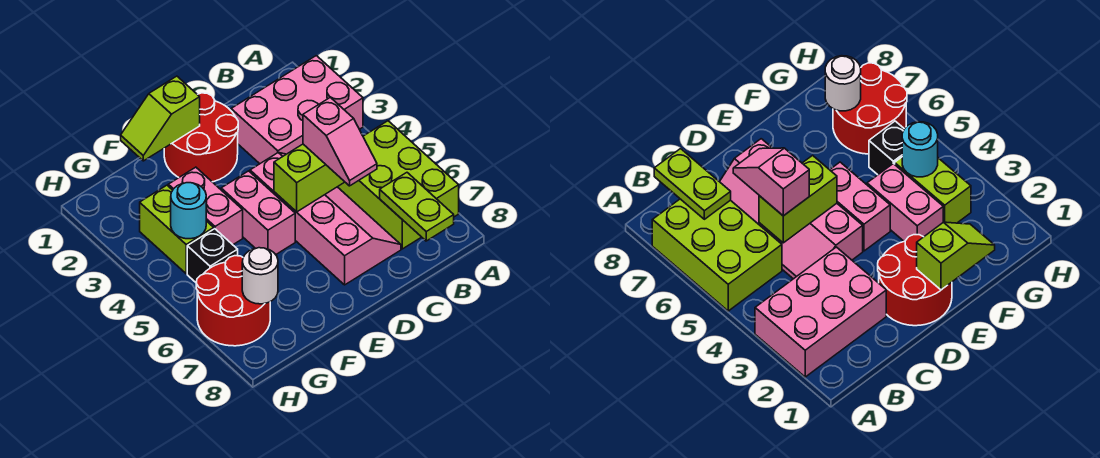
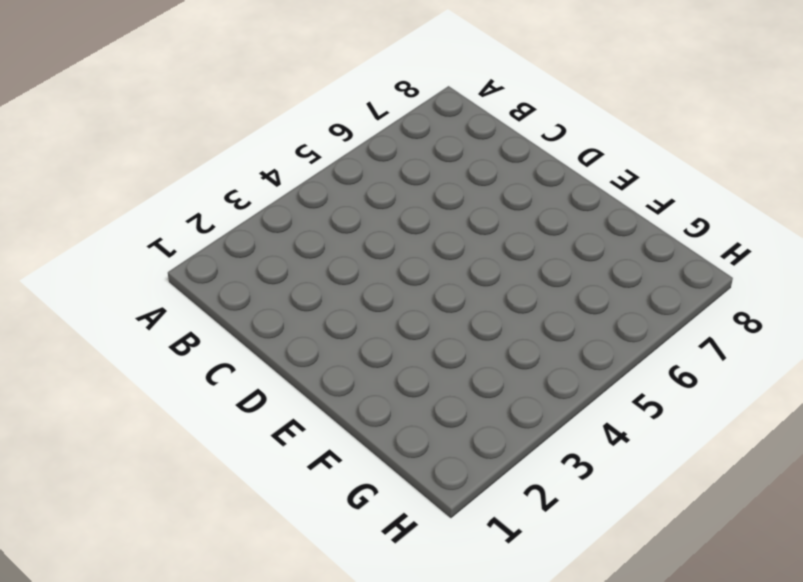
none -> pink 2x3 brick [231,56,363,164]
none -> lime 2x3 brick [338,121,459,249]
none -> pink 2x4 slope [250,153,401,285]

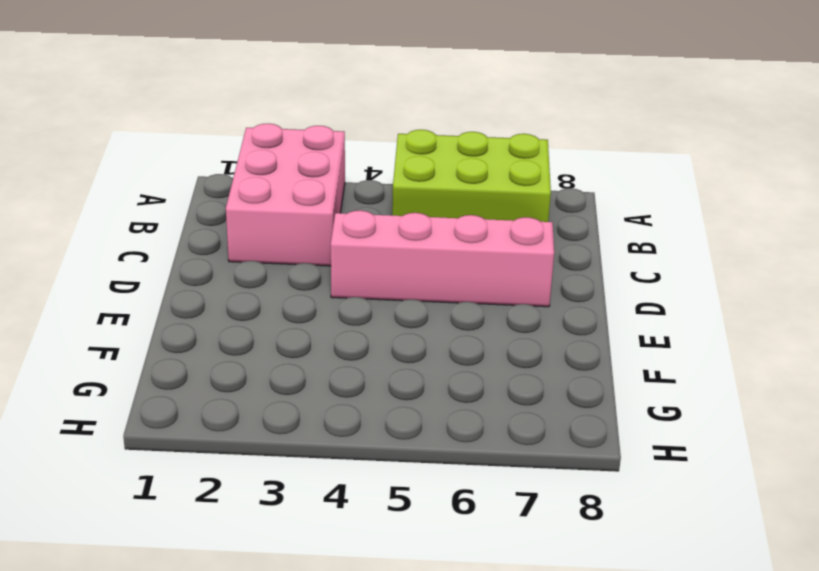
none -> red 2x2 round brick [164,93,238,182]
none -> pink 1x2 brick [221,171,295,255]
none -> pink 1x2 brick [168,167,243,245]

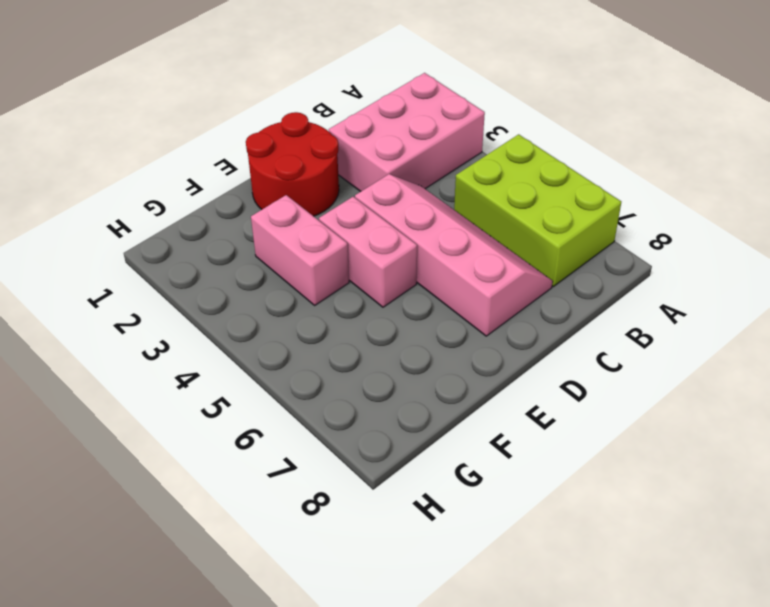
none -> lime 1x2 brick [140,185,214,274]
none -> black 1x1 brick [187,229,238,283]
none -> red 2x2 round brick [196,256,270,346]

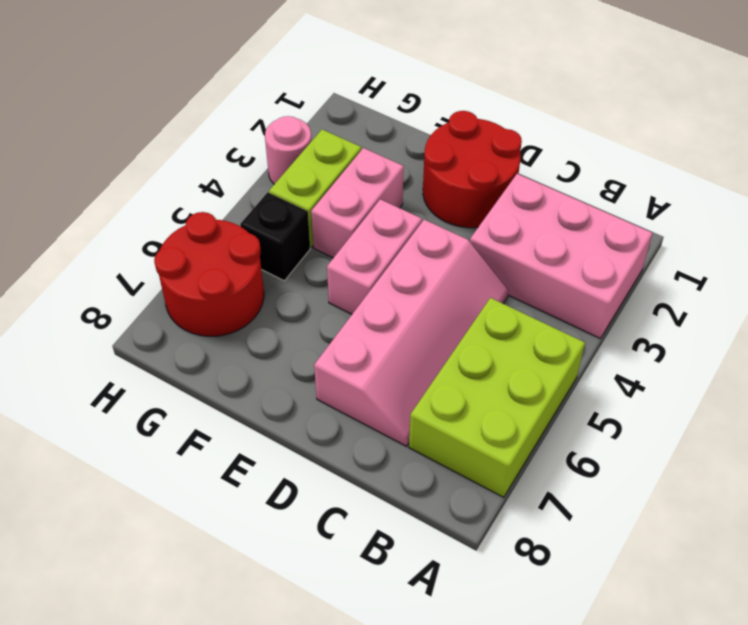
pink 1x1 round brick [265,116,312,184] -> none
none -> lime 1x2 plate [380,173,454,241]
none -> lime 1x2 brick [274,144,344,212]
none -> lime 1x2 slope [121,76,200,161]

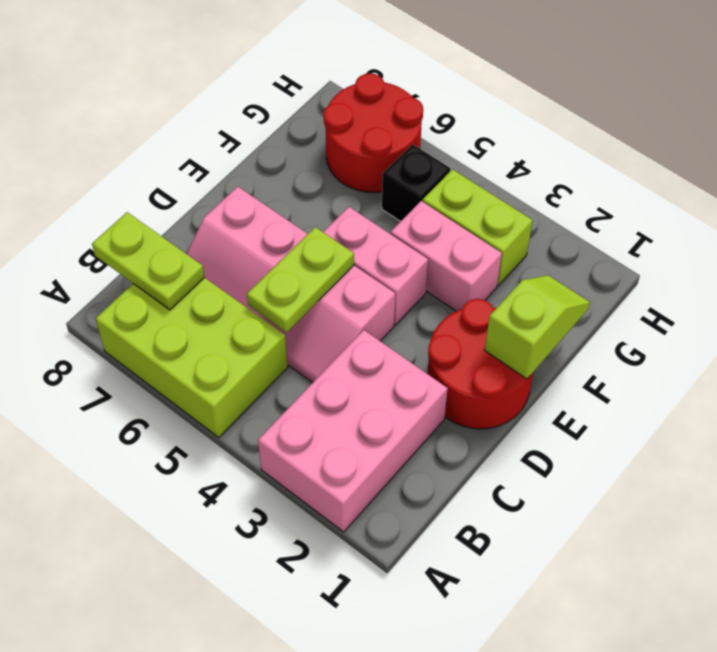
lime 1x2 plate [247,227,354,332] -> lime 1x2 brick [274,144,344,212]
none -> cyan 1x1 round brick [171,183,206,239]
none -> white 1x1 round brick [242,248,278,304]
none -> pink 1x2 slope [303,97,377,186]

